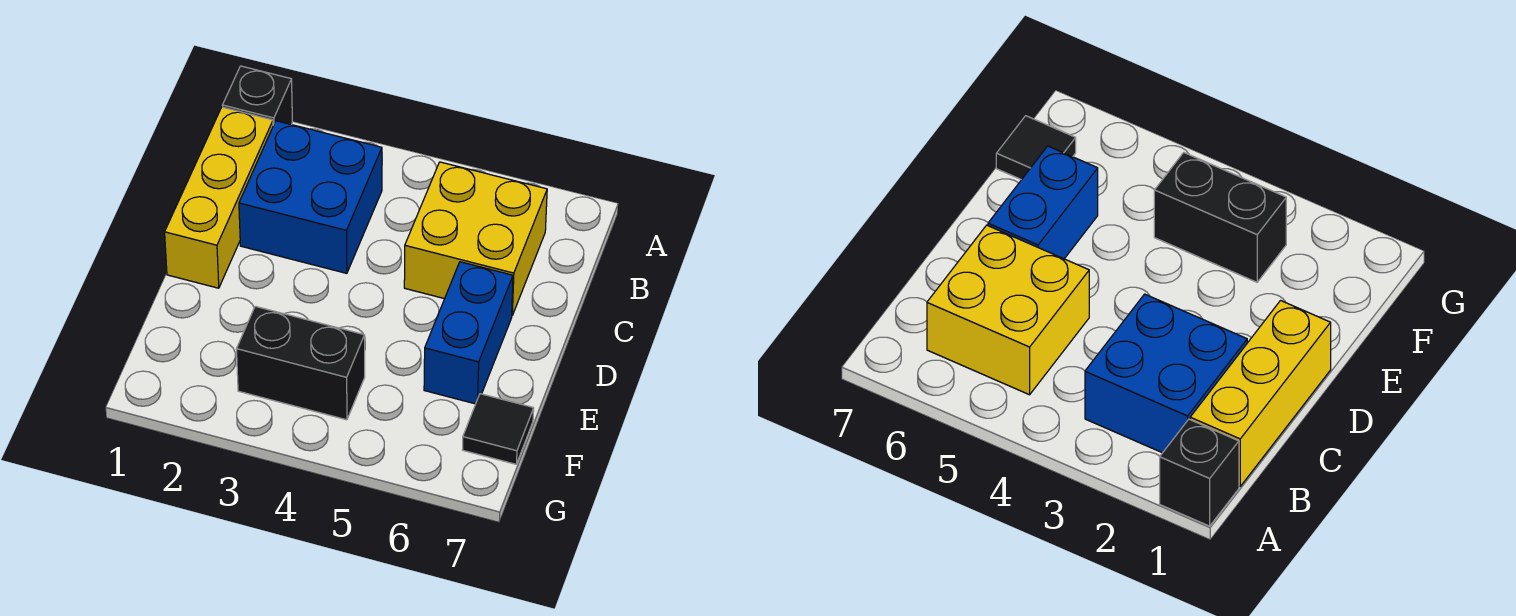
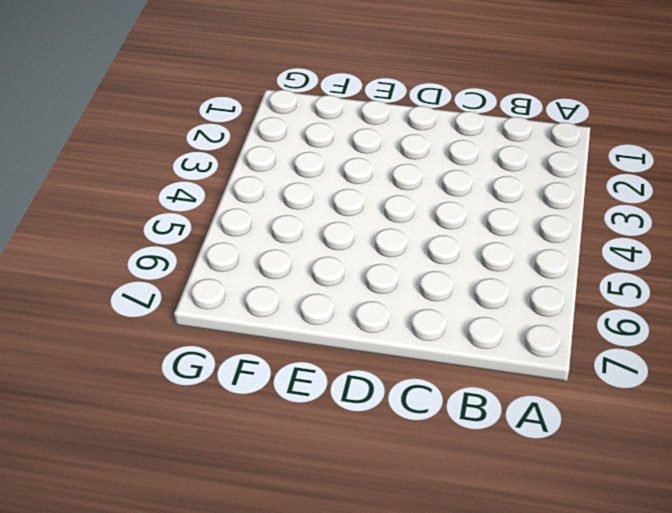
none -> black 1x1 brick [222,66,292,125]
none -> yellow 1x3 brick [165,107,273,288]

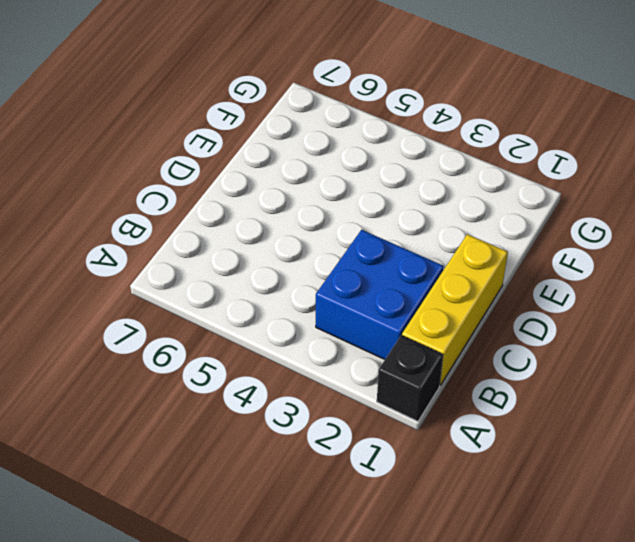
none -> yellow 2x2 brick [404,162,547,315]
none -> blue 1x2 brick [424,262,513,404]

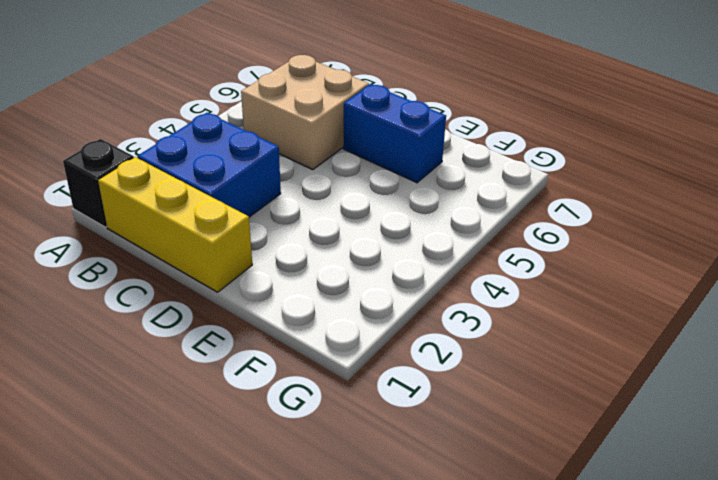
tan 2x2 brick [241,55,369,170] -> yellow 2x2 brick [404,162,547,315]
none -> black 1x2 brick [236,306,365,420]
none -> black 1x1 tile [462,394,534,464]

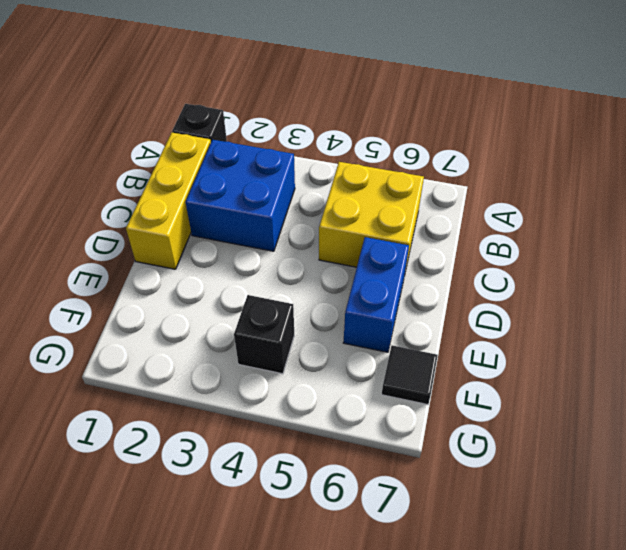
black 1x1 brick [234,295,294,374] -> black 1x2 brick [236,306,365,420]

